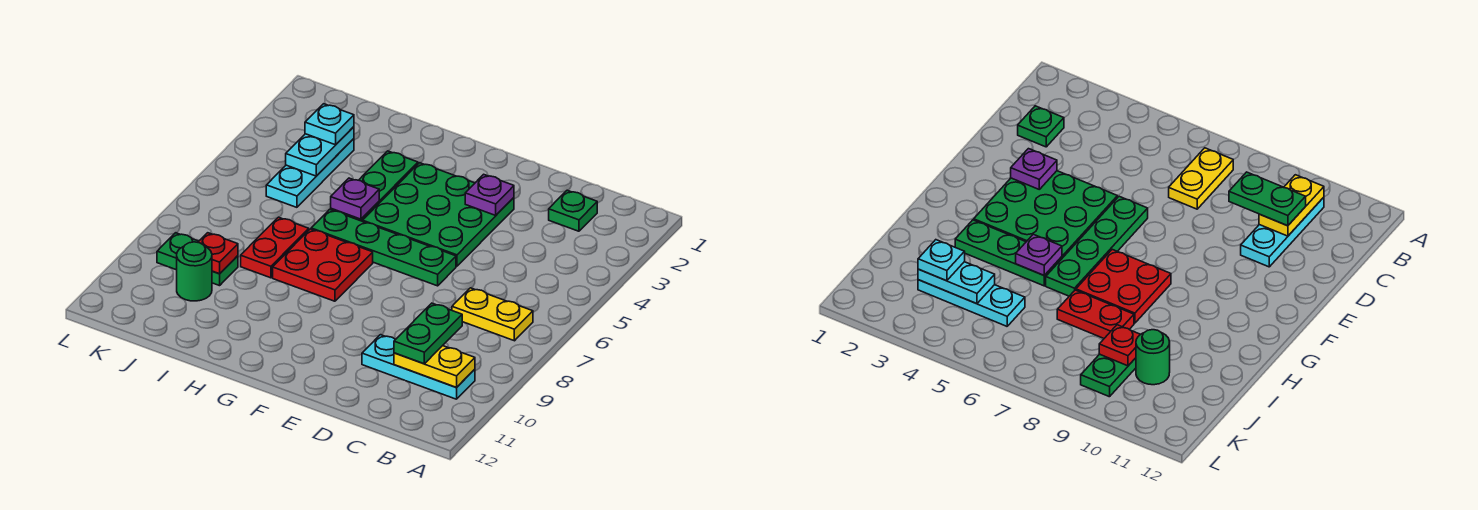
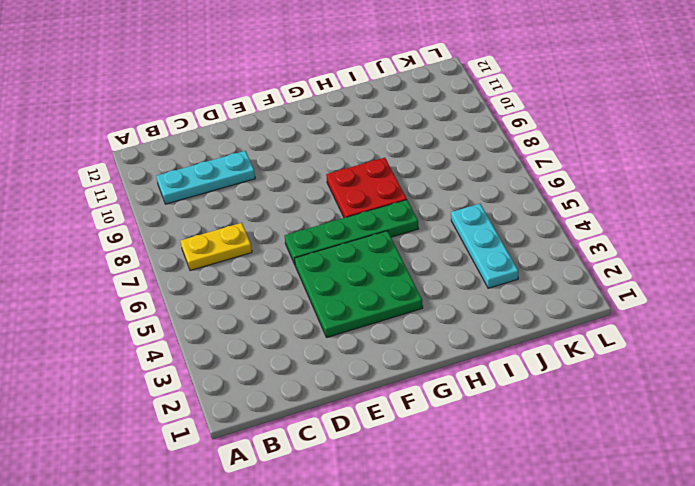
none -> green 1x1 plate [549,190,597,231]
none -> green 1x3 plate [330,151,418,221]
none -> red 1x2 plate [241,217,309,278]

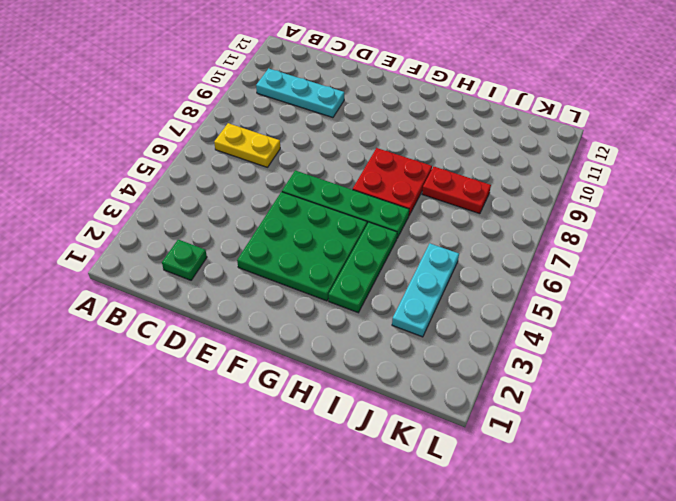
red 1x2 plate [422,167,491,214] -> red 1x2 plate turned to [241,217,309,278]
none -> green 1x2 plate [157,233,238,286]
none -> green 1x1 round brick [177,242,212,301]
none -> yellow 1x2 plate [394,346,475,388]

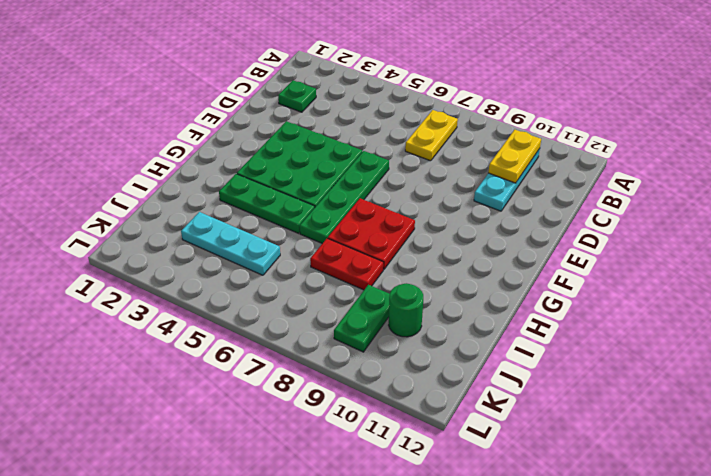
none -> purple 1x1 plate [465,174,514,215]
none -> purple 1x1 plate [331,178,379,219]
none -> cyan 1x2 plate [286,127,354,176]

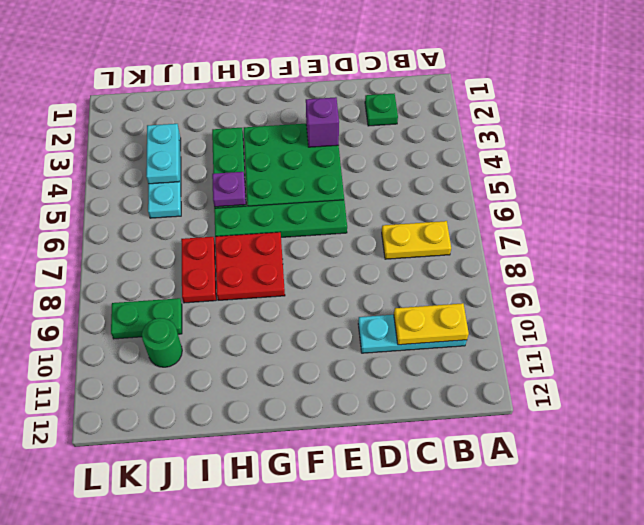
purple 1x1 brick [306,97,339,147] -> purple 1x1 plate [465,174,514,215]
none -> red 1x1 plate [198,233,238,274]
none -> green 1x2 plate [394,303,462,364]
none -> cyan 1x1 plate [305,104,354,145]

